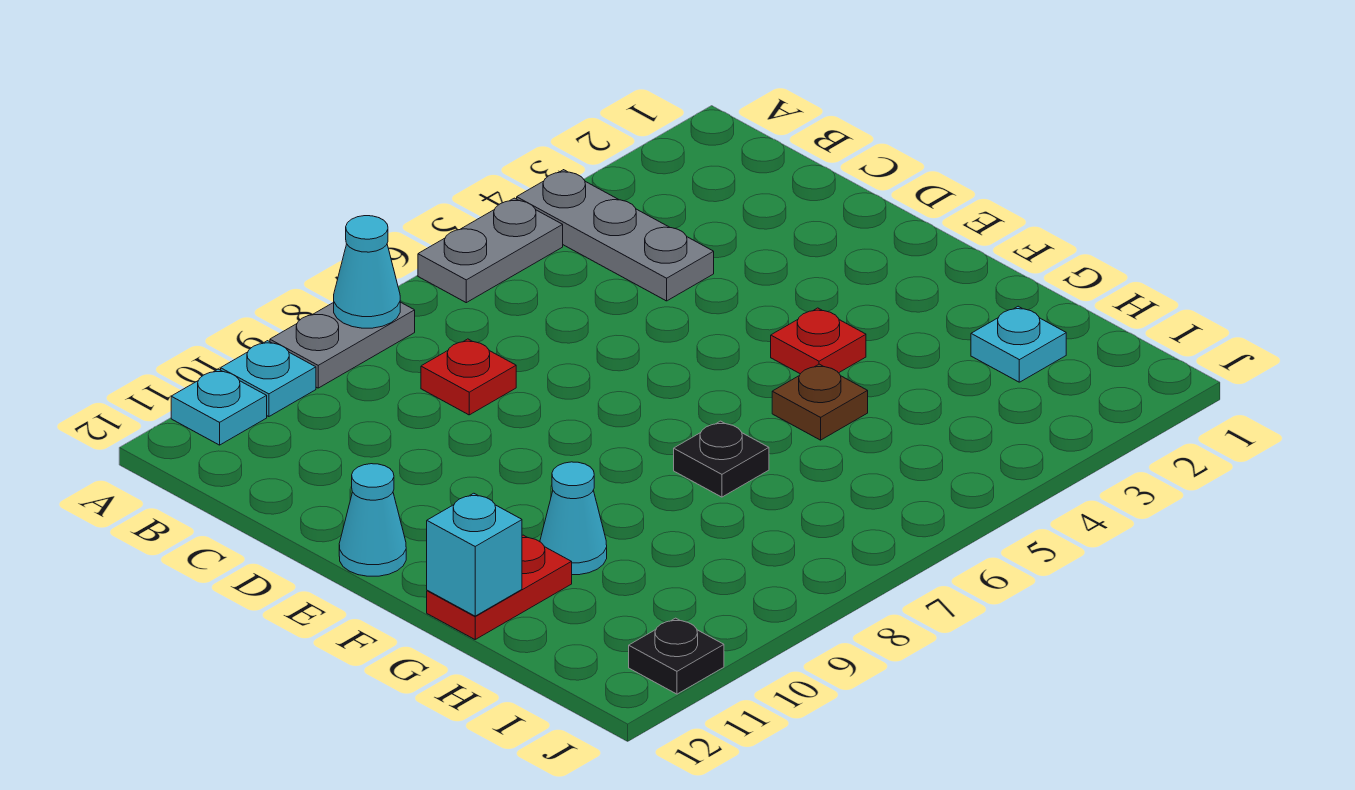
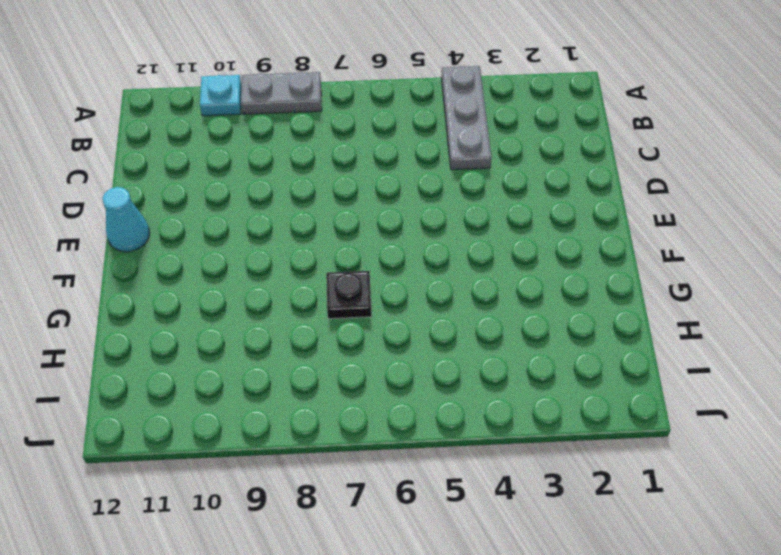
none -> grey 1x2 plate [418,198,563,303]
none -> cyan 1x1 plate [171,369,267,445]
none -> red 1x1 plate [421,339,516,415]

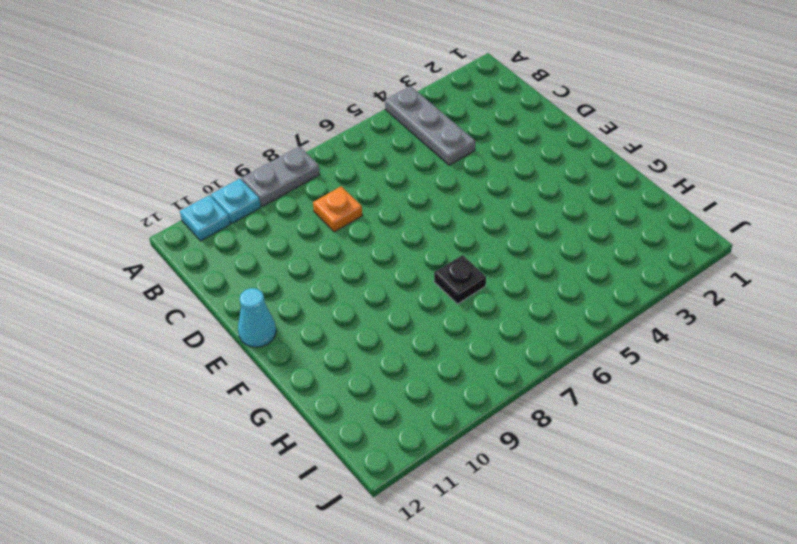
orange 1x1 plate [313,186,363,232] -> red 1x1 plate [421,339,516,415]
none -> grey 1x2 plate [418,198,563,303]
none -> red 1x1 plate [771,308,866,374]
none -> brown 1x1 plate [772,364,868,440]

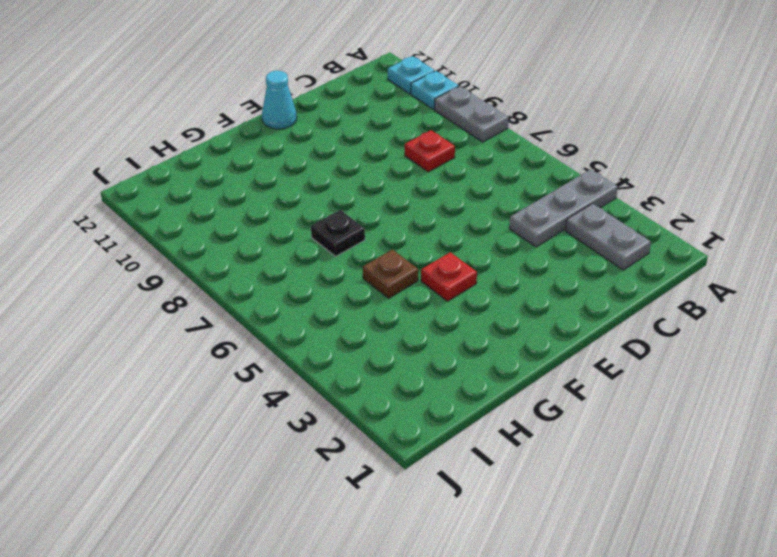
grey 1x2 plate [565,204,651,270] -> grey 1x2 plate moved to [418,198,563,303]
none -> cyan 1x1 cone [540,462,607,575]
none -> red 1x2 plate [427,535,572,639]
none -> cyan 1x1 plate [971,306,1066,382]

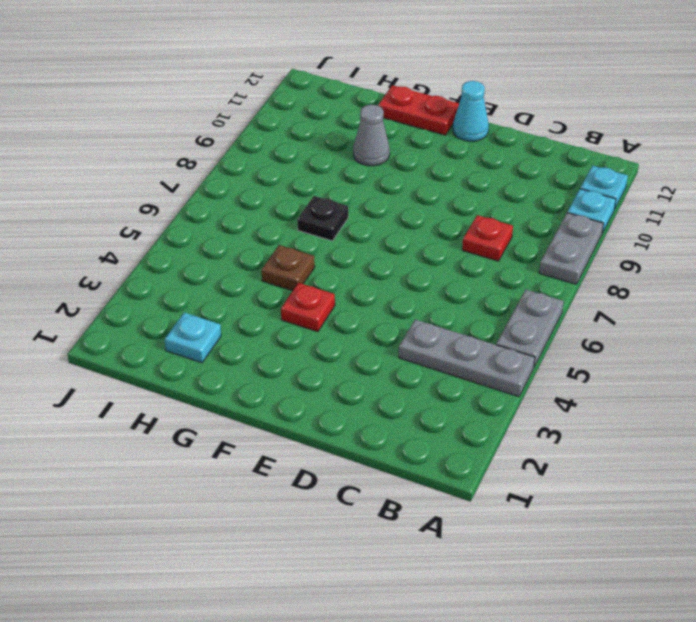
red 1x2 plate [378,85,459,135] -> red 1x2 plate turned to [427,535,572,639]
grey 1x1 cone [353,105,390,166] -> cyan 1x1 cone [540,462,607,575]
none -> black 1x1 plate [629,618,724,694]
none -> cyan 1x1 cone [334,216,400,328]
none -> cyan 1x1 brick [427,493,522,616]

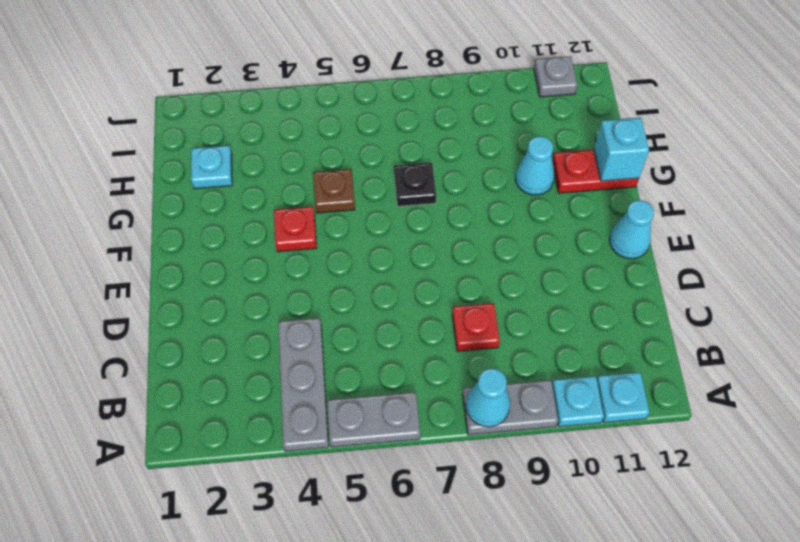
grey 1x1 plate [534,56,577,97] -> black 1x1 plate [629,618,724,694]

